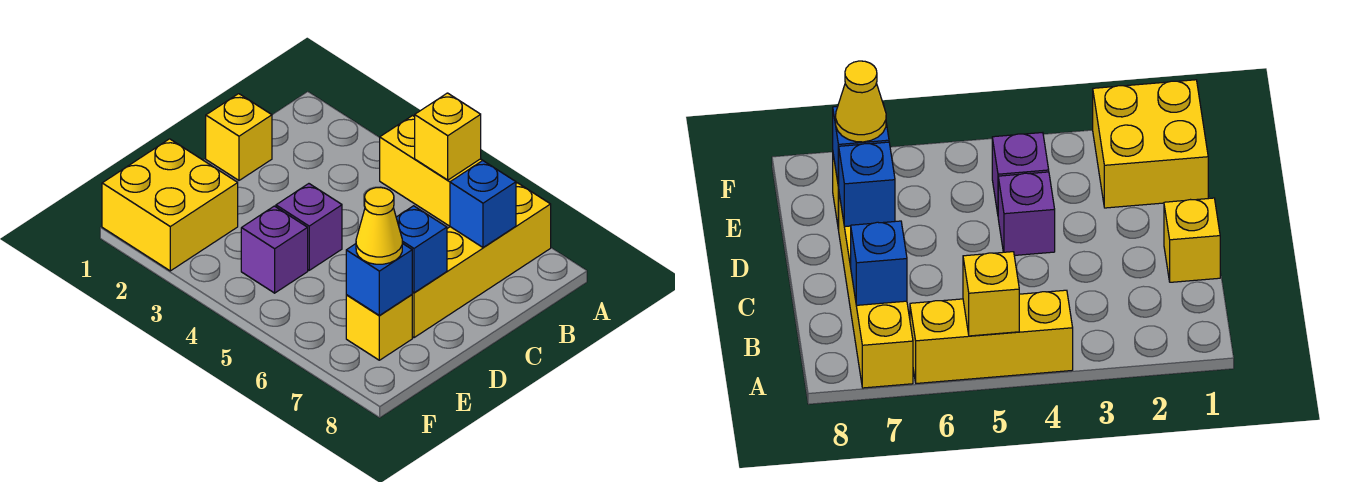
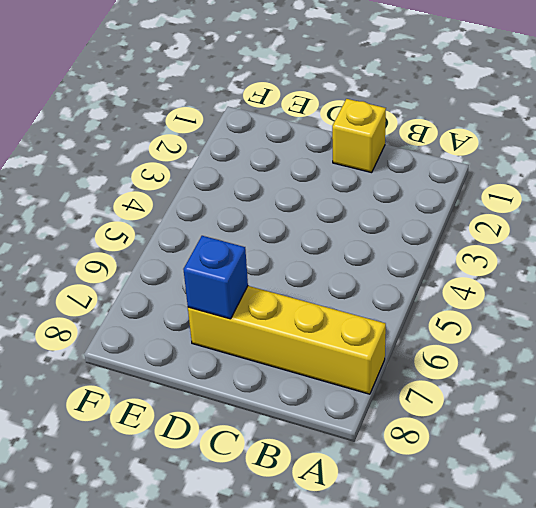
none -> yellow 1x3 brick [380,116,482,226]
none -> purple 1x1 brick [276,184,342,270]
none -> yellow 2x2 brick [102,139,238,271]

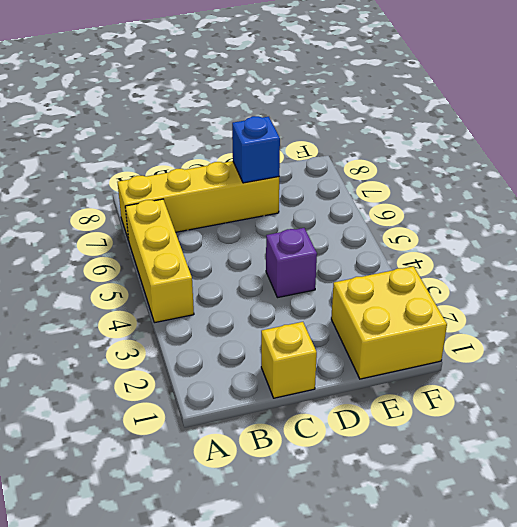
none -> purple 1x1 brick [241,206,308,293]
none -> yellow 1x1 brick [346,295,412,360]
none -> yellow 1x1 brick [415,93,481,180]

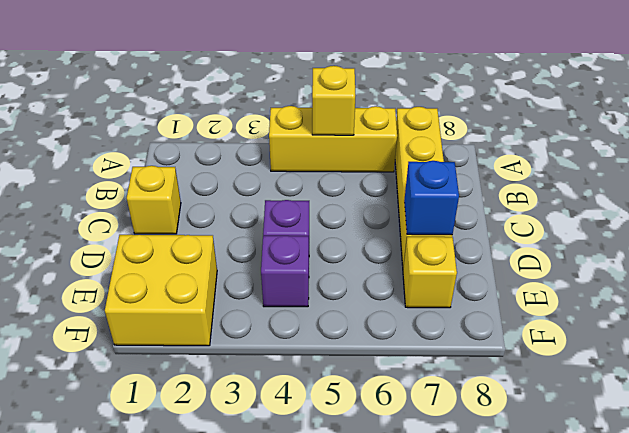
none -> blue 1x1 brick [450,160,516,247]
none -> blue 1x1 brick [346,243,412,315]
none -> yellow 1x1 cone [356,188,402,264]

